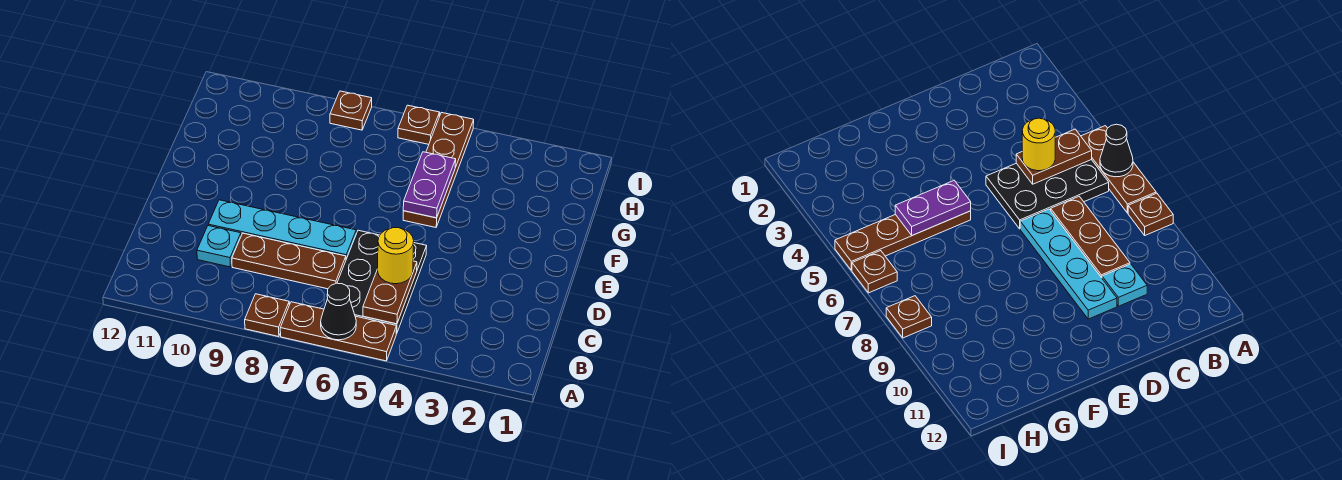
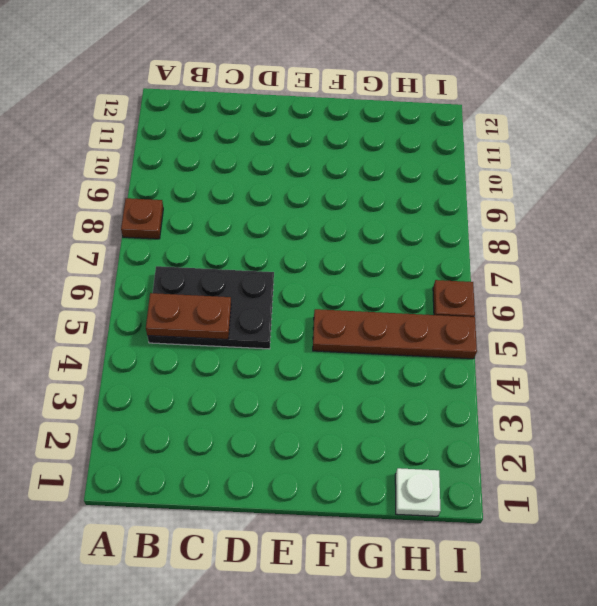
white 1x1 plate [395,468,441,516] -> none
none -> brown 1x3 plate [280,302,397,361]
none -> brown 1x3 plate [232,233,346,289]
none -> cyan 1x1 plate [197,226,241,267]

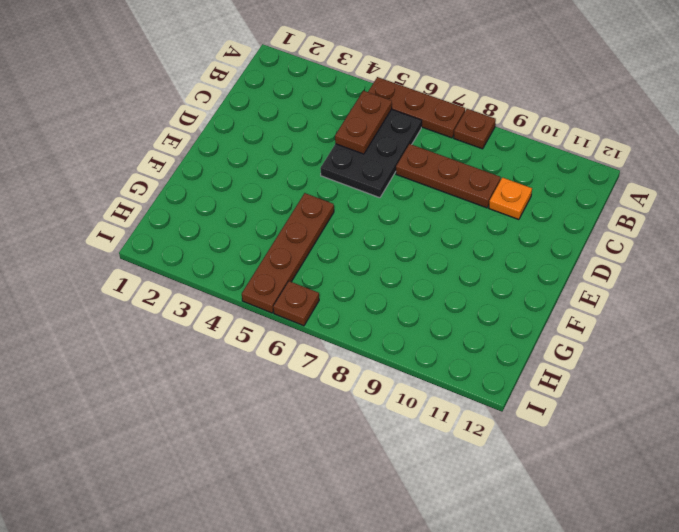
orange 1x1 plate [489,177,532,220] -> cyan 1x1 plate [197,226,241,267]
none -> cyan 1x4 plate [208,200,356,259]
none -> brown 1x1 plate [330,91,372,130]
none -> black 1x1 cone [321,283,356,340]

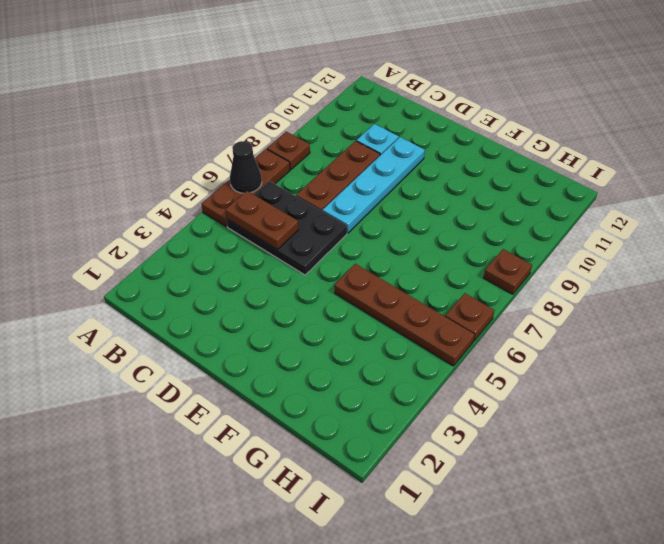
none -> purple 1x2 plate [403,152,456,218]
none -> yellow 1x1 round brick [378,228,414,284]

